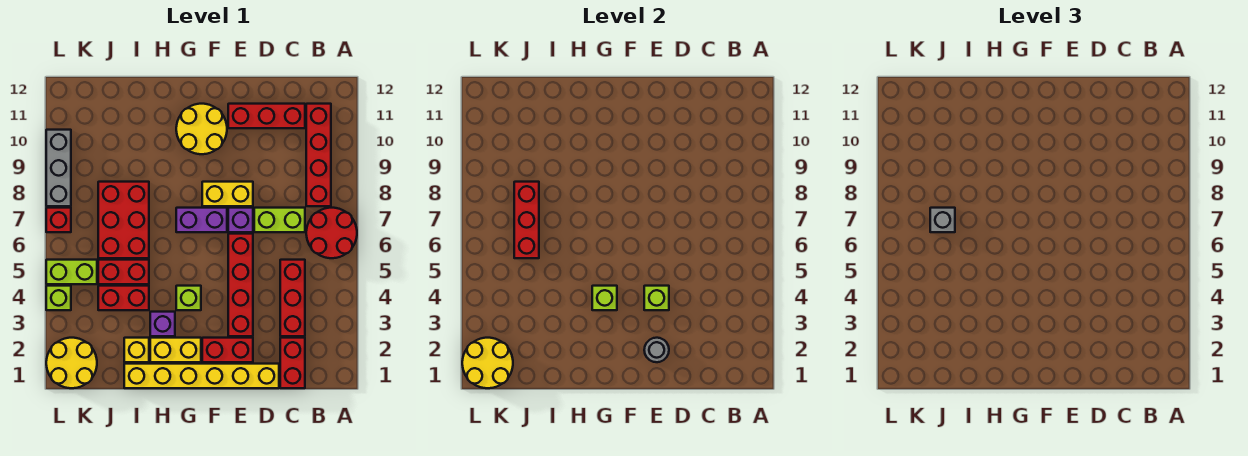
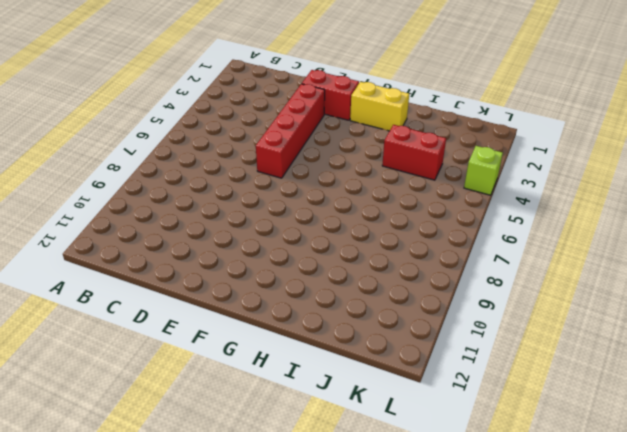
none -> red 2x2 round brick [306,208,357,258]
none -> red 1x4 brick [306,104,331,206]
none -> red 1x2 brick [280,338,305,388]
none -> red 1x3 brick [280,260,305,336]

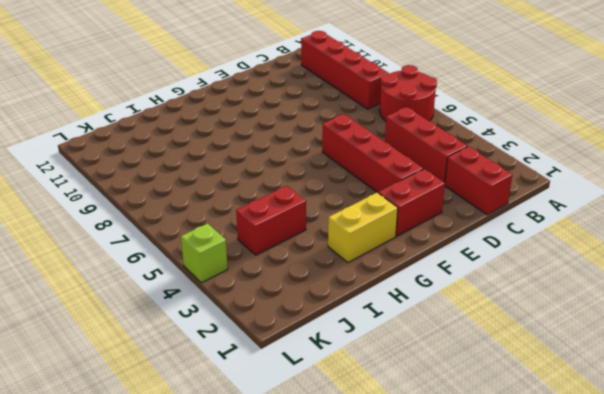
none -> lime 1x2 brick [254,208,305,232]
none -> red 1x3 brick [228,104,305,128]
none -> yellow 1x6 brick [124,364,279,388]
none -> purple 1x1 brick [228,208,253,232]

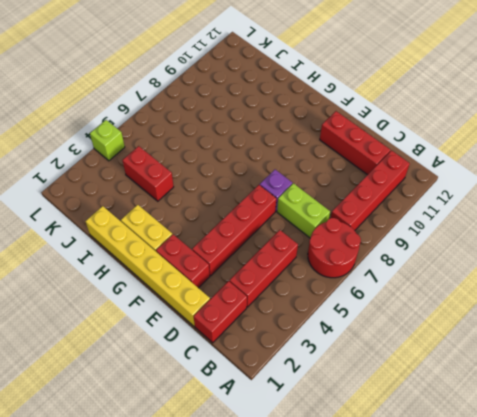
none -> yellow 1x2 brick [202,182,253,206]
none -> purple 1x2 brick [176,208,227,232]
none -> yellow 2x2 round brick [176,104,227,154]
none -> lime 1x1 brick [176,286,201,310]

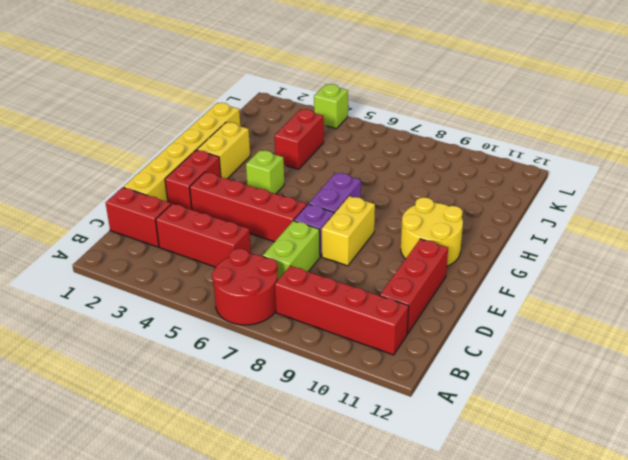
none -> purple 1x1 brick [150,312,175,336]
none -> yellow 1x1 brick [124,338,149,362]
none -> red 1x2 brick [98,260,149,284]
none -> red 2x3 brick [98,182,149,258]

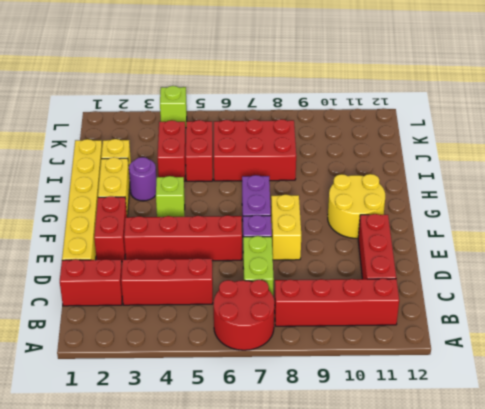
purple 1x1 round brick [129,157,156,201] -> purple 1x1 brick [150,312,175,336]
none -> yellow 2x2 round brick [46,338,97,388]
none -> lime 1x2 brick [46,260,97,284]
none -> red 1x1 brick [46,208,71,232]
none -> grey 1x3 brick [46,130,71,206]

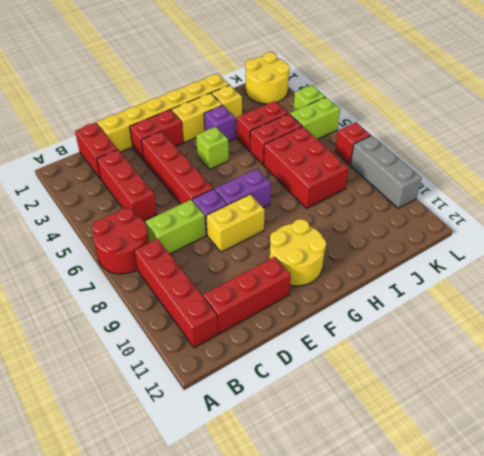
none -> grey 1x1 round brick [644,338,669,362]
none -> lime 1x1 brick [644,286,669,310]
none -> lime 1x1 brick [592,286,617,310]
none -> red 1x3 brick [514,182,539,258]

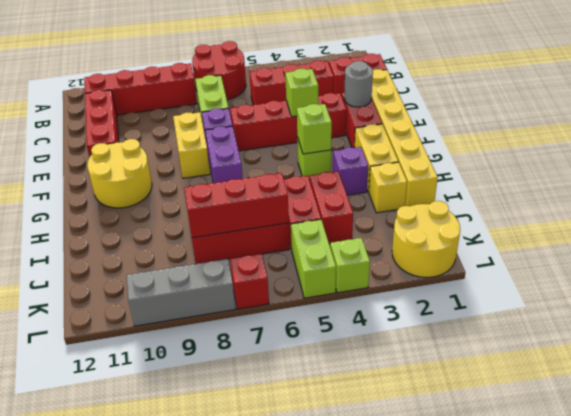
none -> yellow 2x2 round brick [462,338,513,388]
none -> grey 1x1 brick [930,208,955,232]

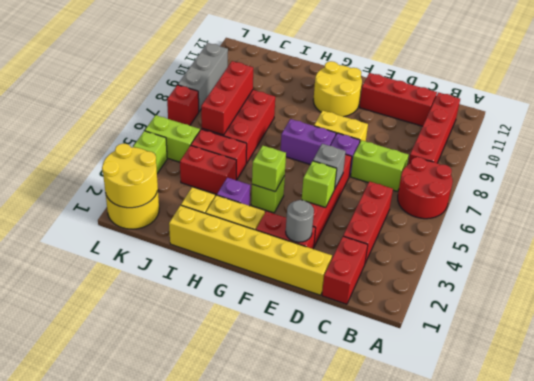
grey 1x1 brick [313,144,346,188] -> grey 1x1 brick moved to [930,208,955,232]

